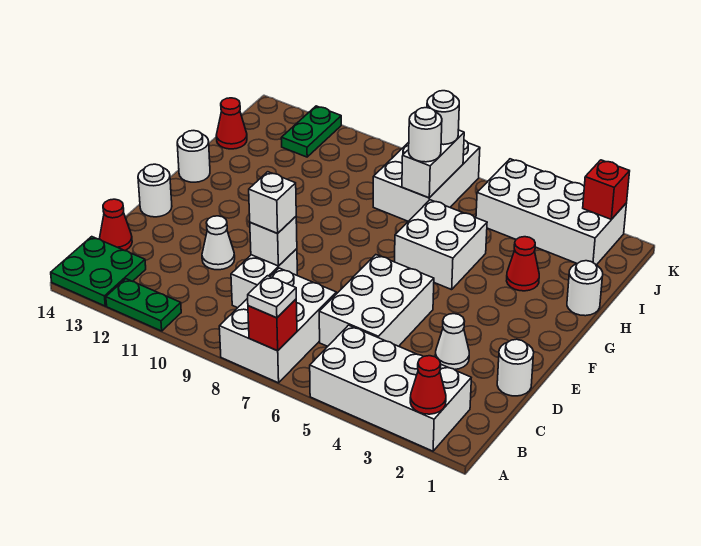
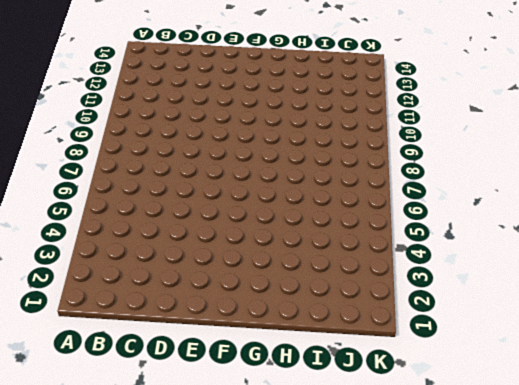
none -> white 2x4 brick [310,325,471,451]
none -> white 2x3 brick [219,268,336,383]
none -> green 1x2 plate [106,279,181,331]

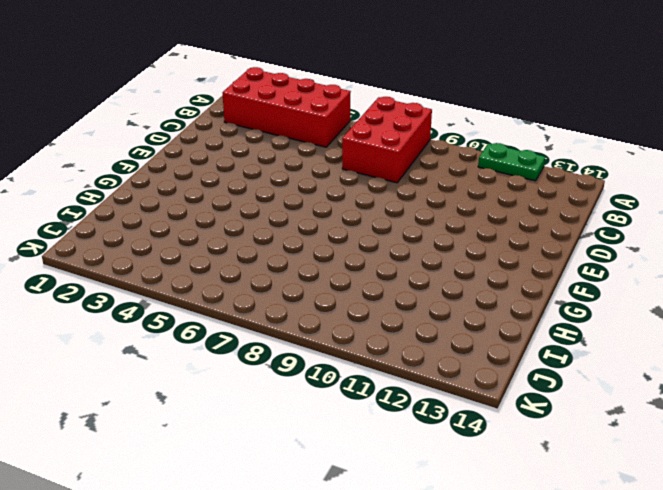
red 2x4 brick [222,67,351,147] -> white 2x4 brick [310,325,471,451]
red 2x3 brick [342,97,432,183] -> white 2x3 brick [219,268,336,383]
none -> green 2x2 plate [51,237,146,306]
none -> white 2x3 brick [319,255,434,346]
none -> white 1x2 brick [231,249,297,308]

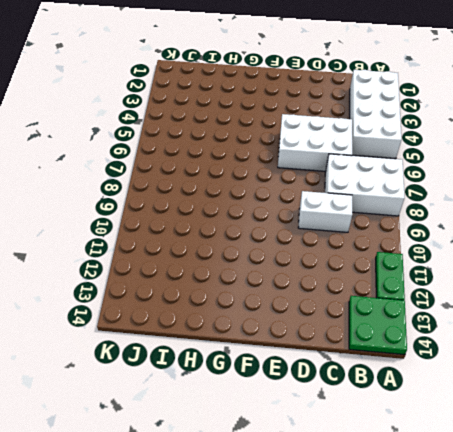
none -> red 1x1 cone [100,199,132,251]
none -> white 1x1 round brick [497,339,534,396]
none -> white 1x1 cone [435,314,469,370]

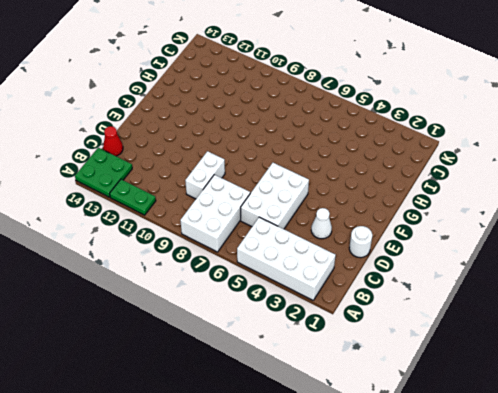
none -> white 1x1 cone [202,216,235,270]
none -> white 1x1 round brick [138,164,172,217]
none -> white 2x2 brick [395,200,487,290]

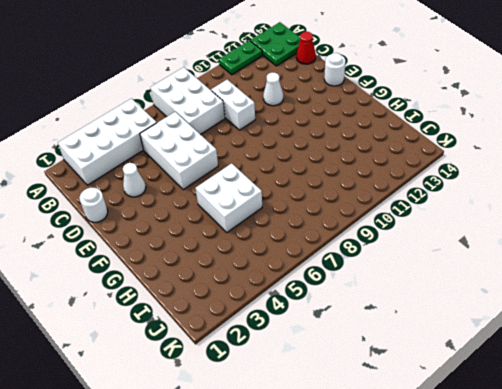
none -> white 1x1 round brick [177,131,210,182]
none -> white 1x1 round brick [567,261,603,316]
none -> red 1x1 cone [507,237,539,291]

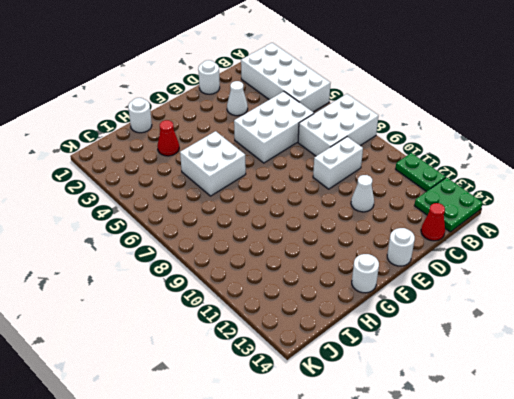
none -> white 2x3 brick [373,140,480,221]
none -> red 1x1 cone [216,98,247,149]
none -> white 2x4 brick [476,159,627,265]

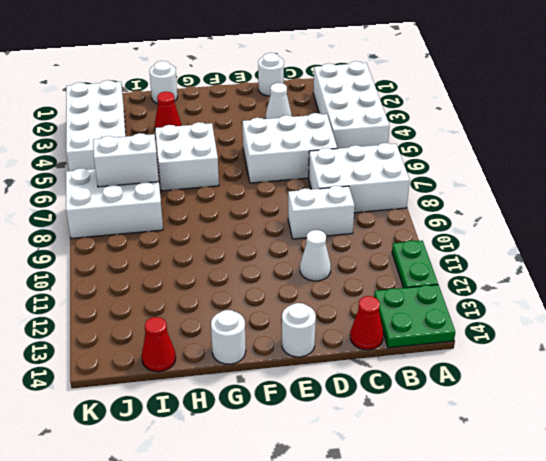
none -> green 1x2 plate [281,106,341,157]
none -> red 1x1 cone [410,356,446,414]
none -> red 1x1 brick [248,299,297,351]

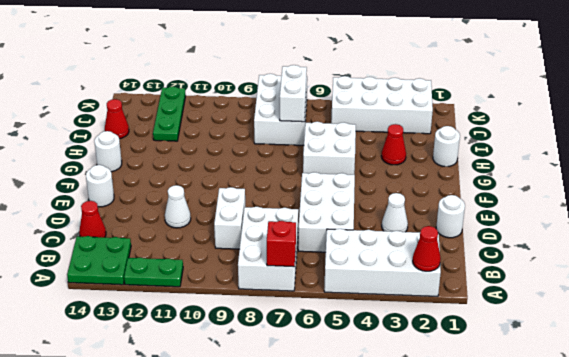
green 1x3 plate [153,86,186,141] -> green 1x2 plate [281,106,341,157]
none -> white 1x1 brick [250,217,297,266]
none -> red 1x1 brick [583,160,630,219]
none -> white 1x1 plate [248,276,296,318]

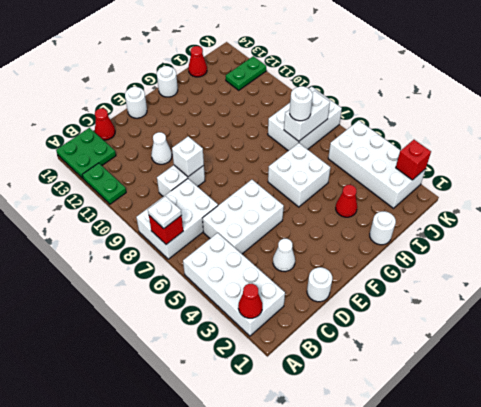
none -> white 1x1 brick [249,172,296,233]
none -> white 1x1 round brick [427,91,459,145]

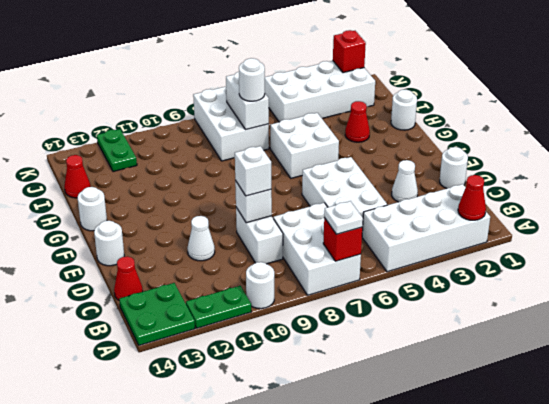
white 1x1 round brick [246,262,274,309] -> white 1x1 round brick moved to [427,91,459,145]

